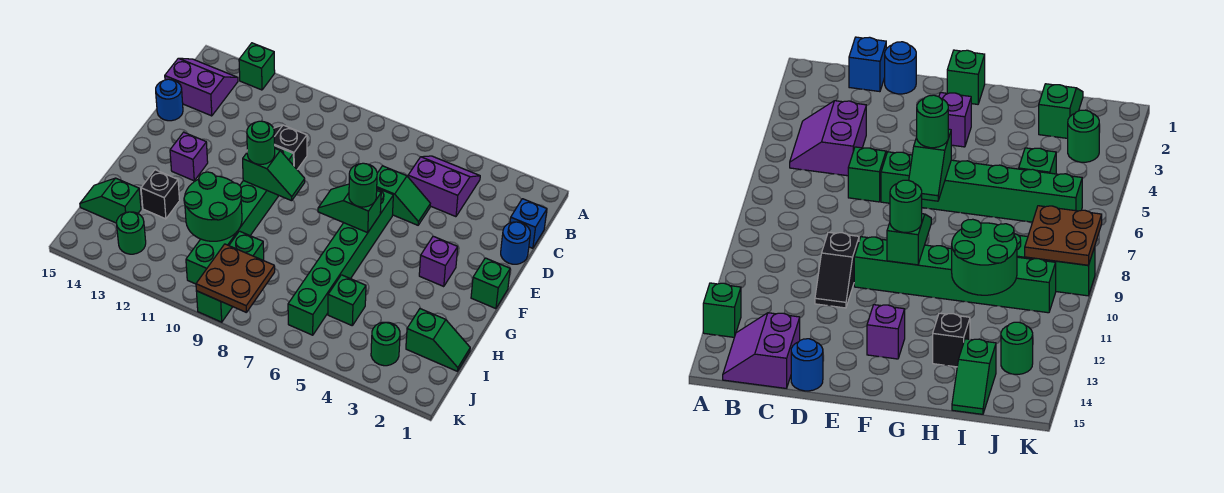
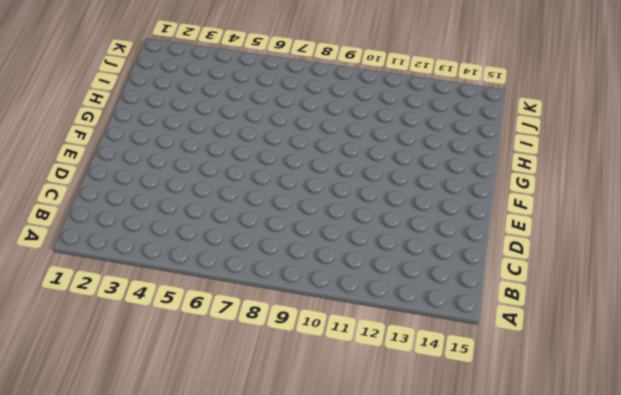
none -> green 1x1 brick [239,43,275,90]
none -> purple 2x2 slope [408,156,480,217]
none -> purple 2x2 slope [165,58,238,116]

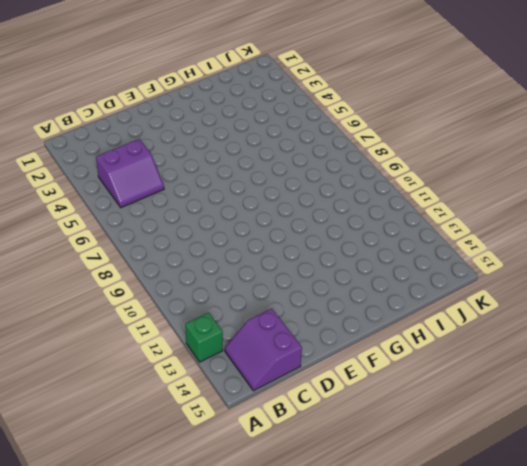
purple 2x2 slope [96,139,164,208] -> purple 2x2 slope turned to [408,156,480,217]
none -> blue 1x1 brick [510,199,547,248]
none -> blue 1x1 round brick [501,222,530,264]
none -> green 1x2 slope [377,166,430,225]

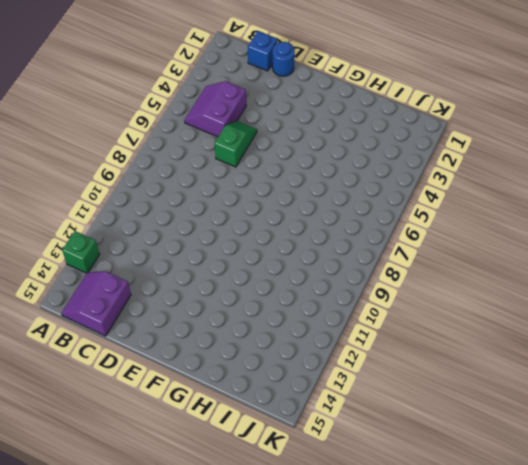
none -> black 1x2 slope [274,125,307,169]
none -> blue 1x1 round brick [156,79,183,121]
none -> green 1x6 brick [288,188,393,335]

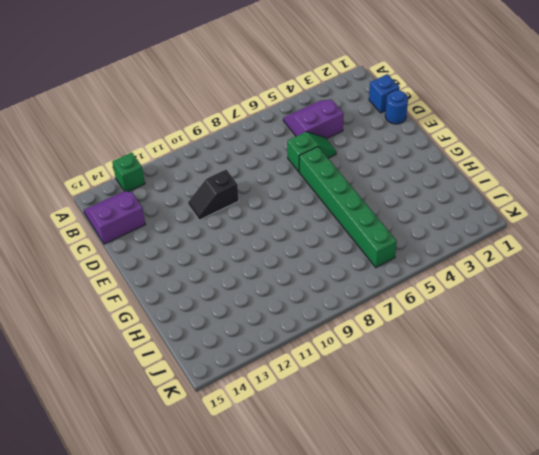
none -> blue 1x1 round brick [156,79,183,121]
none -> green 1x6 brick [186,146,294,284]
none -> green 1x1 brick [471,258,510,309]

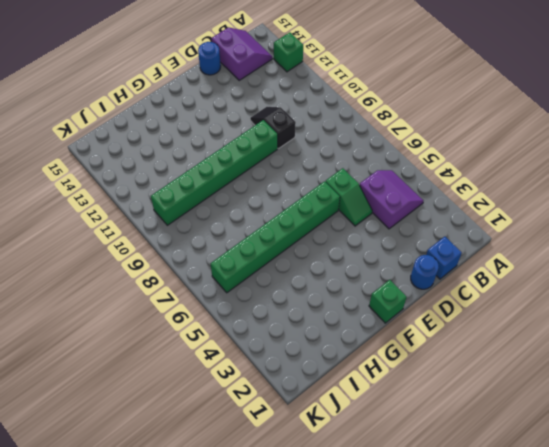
none -> purple 1x1 brick [419,236,458,287]
none -> purple 1x1 brick [170,132,208,181]
none -> black 1x1 brick [141,170,180,219]

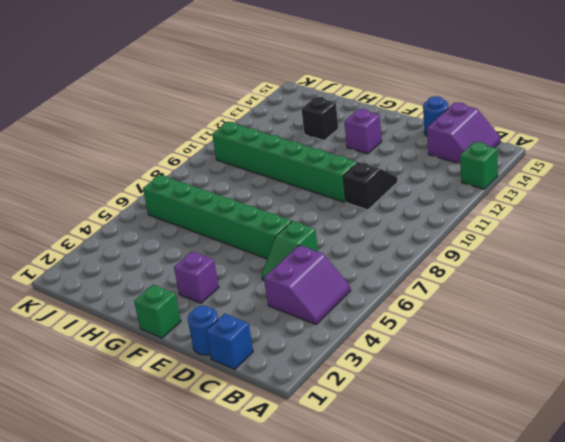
none -> green 1x2 slope [406,309,470,371]
none -> green 1x1 brick [328,275,366,325]
none -> green 1x3 brick [196,231,264,322]

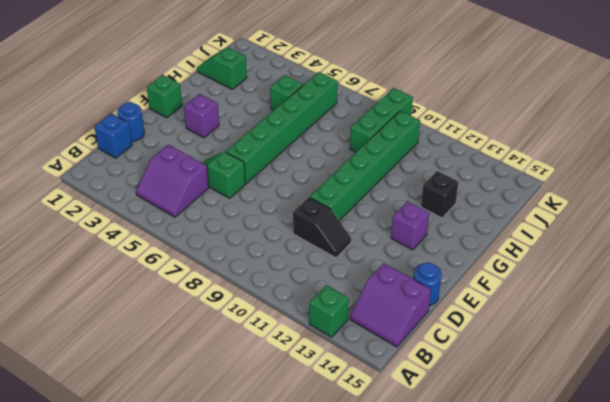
none -> green 1x2 slope [80,178,141,223]
none -> green 1x1 round brick [371,322,400,366]
none -> green 1x1 round brick [117,212,146,254]

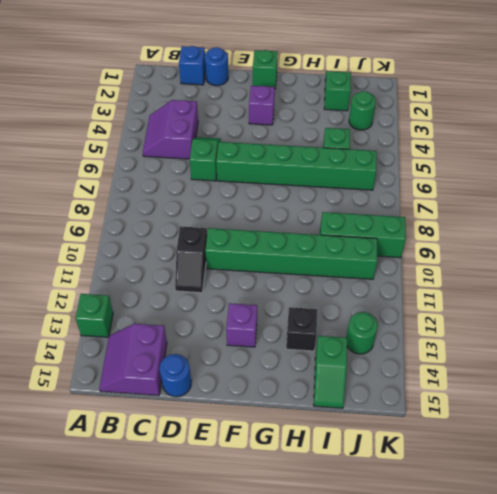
none -> green 1x2 slope [318,184,381,233]
none -> green 1x2 slope [243,149,305,201]
none -> green 2x2 round brick [184,172,242,241]

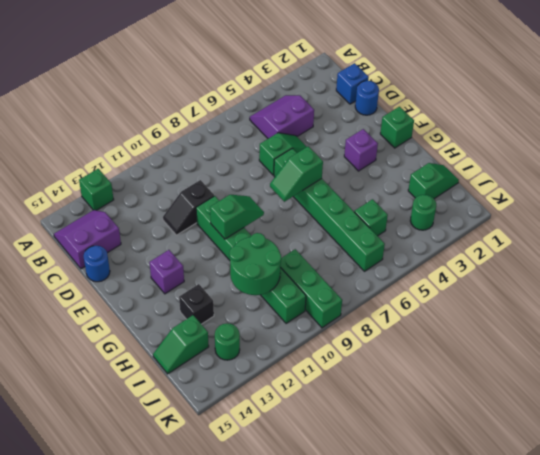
none -> brown 2x2 plate [196,244,275,313]
none -> green 1x1 round brick [349,163,377,207]
none -> green 1x1 round brick [247,121,275,164]

